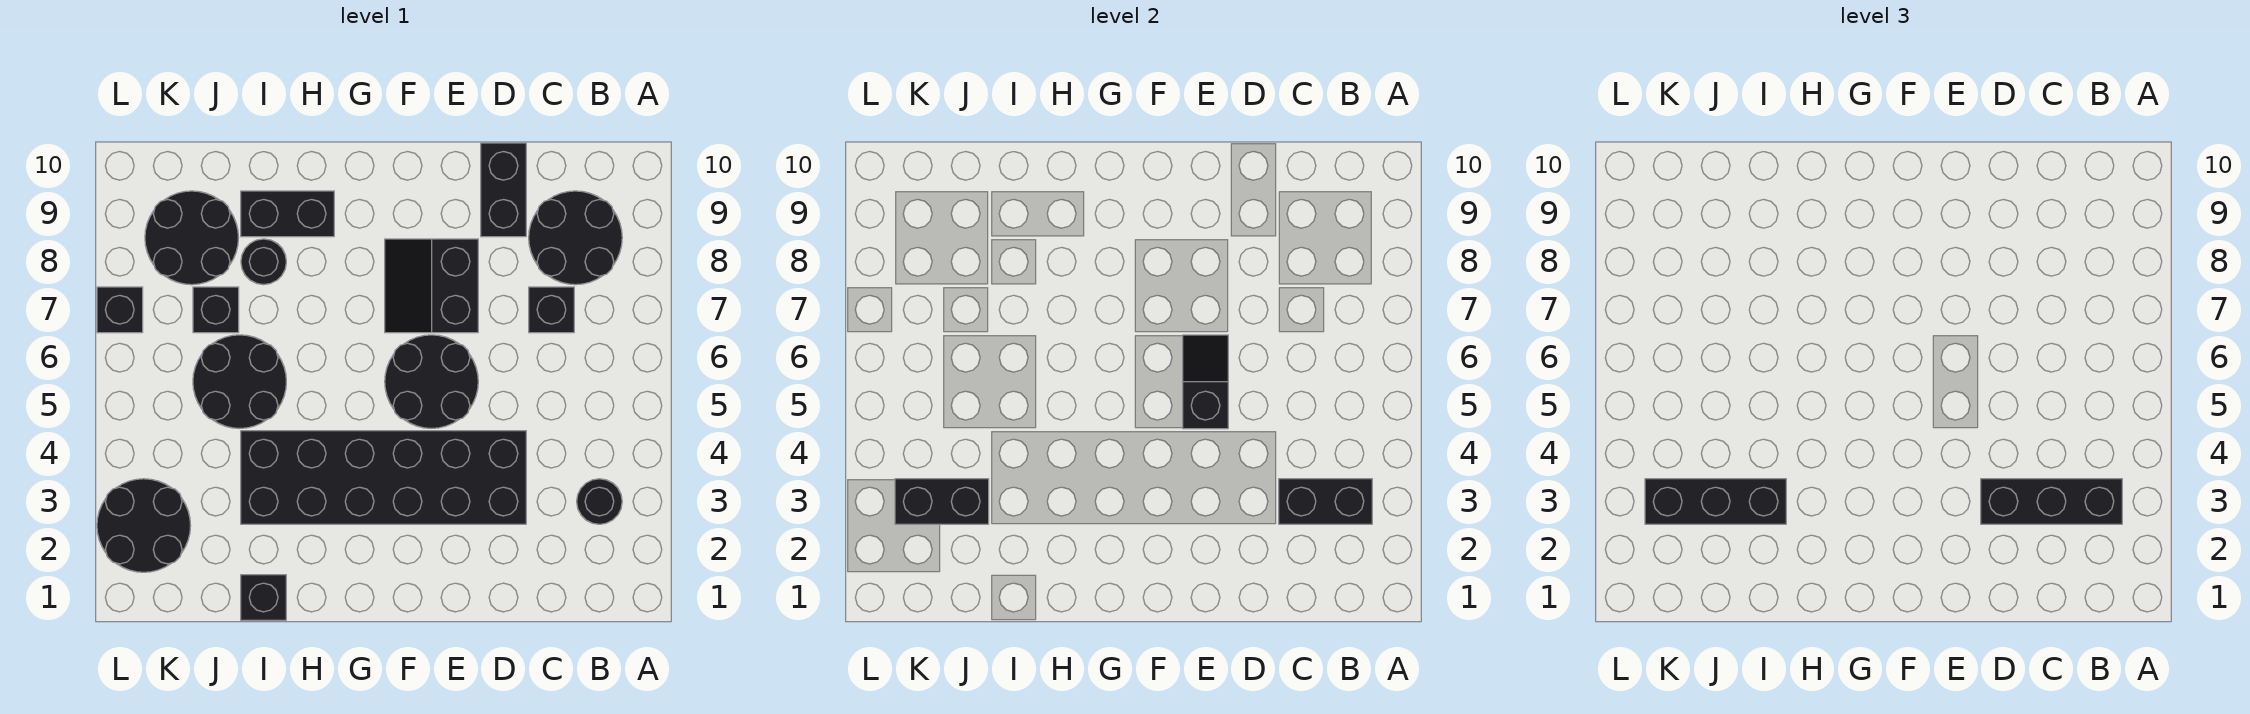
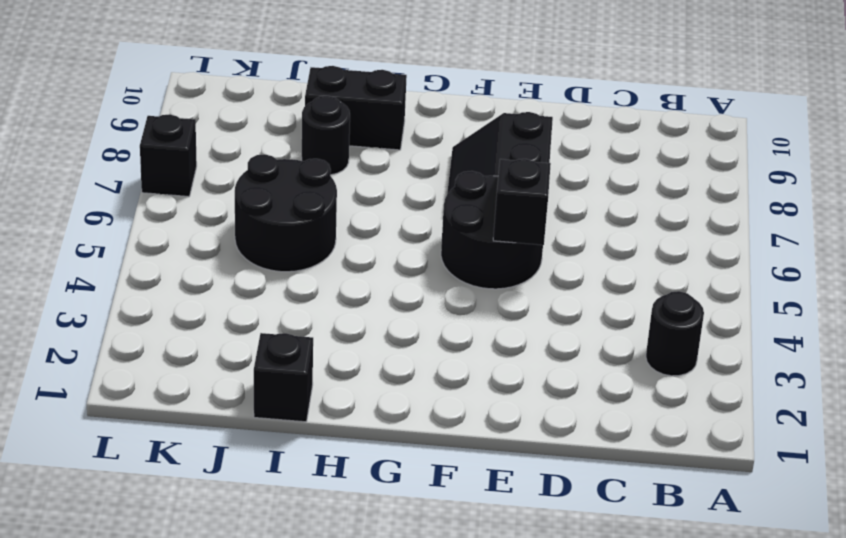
none -> black 2x2 round brick [529,191,622,285]
none -> black 1x1 brick [529,287,574,333]
none -> black 2x6 brick [241,431,526,524]

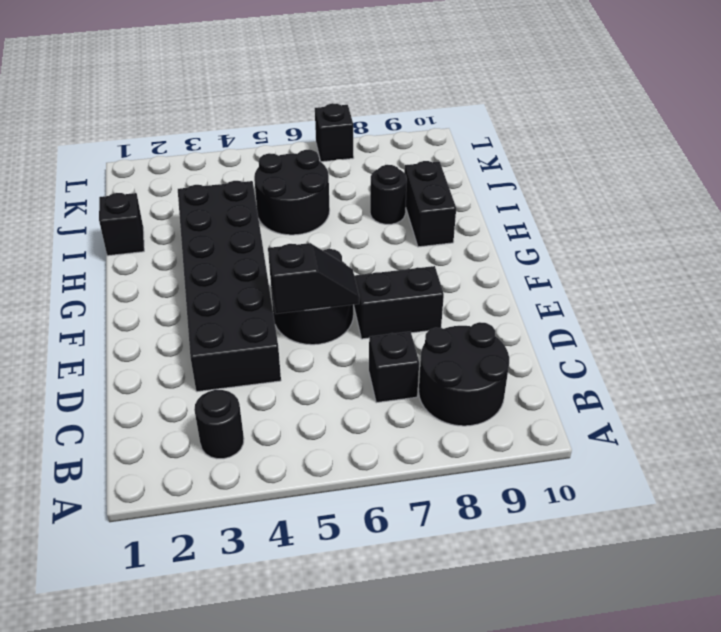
none -> black 1x2 brick [481,143,526,237]
none -> black 1x1 brick [193,287,239,333]
none -> black 2x2 round brick [145,191,239,285]

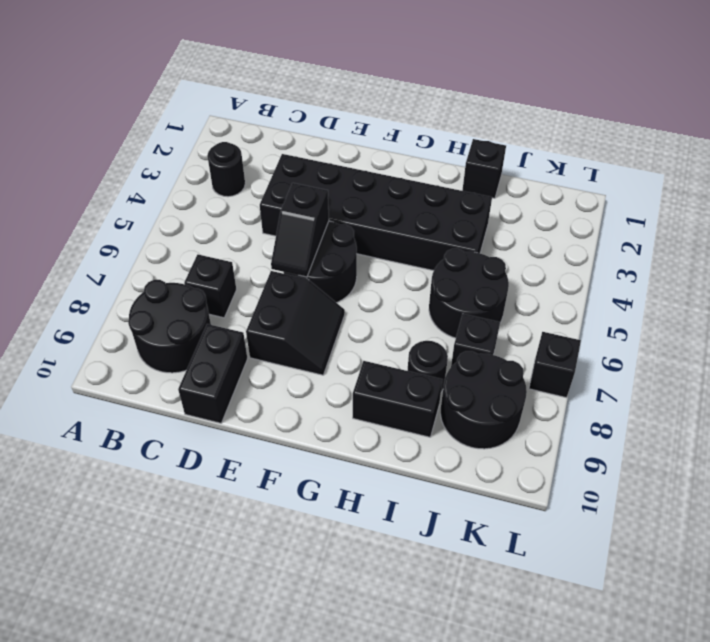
none -> black 2x2 round brick [97,479,191,572]
none -> black 1x2 brick [1279,479,1372,524]
none -> black 1x2 brick [895,479,989,524]

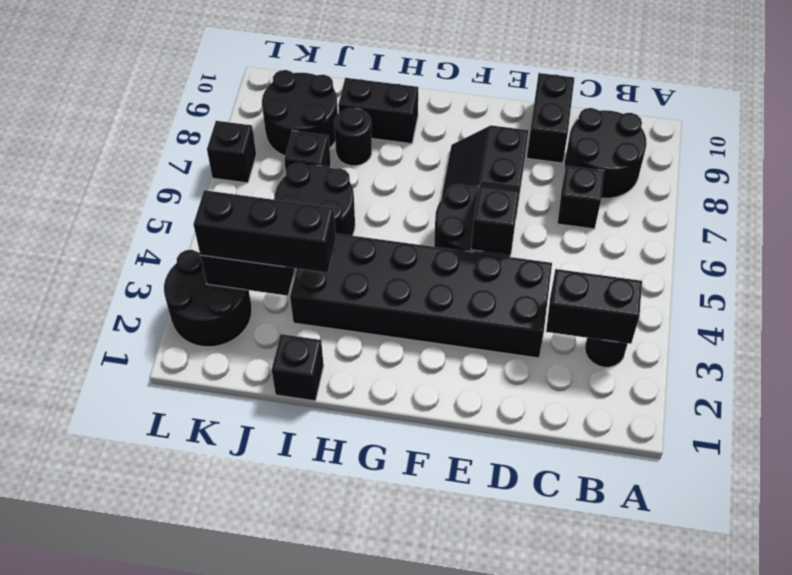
none -> black 1x3 brick [1981,479,2122,524]

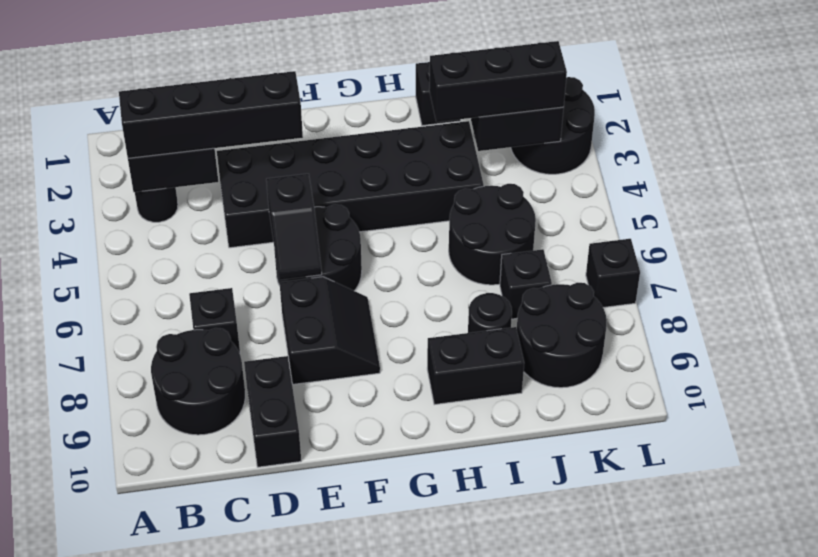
black 1x4 brick [119,71,303,158] -> black 1x3 brick [1981,479,2122,524]

